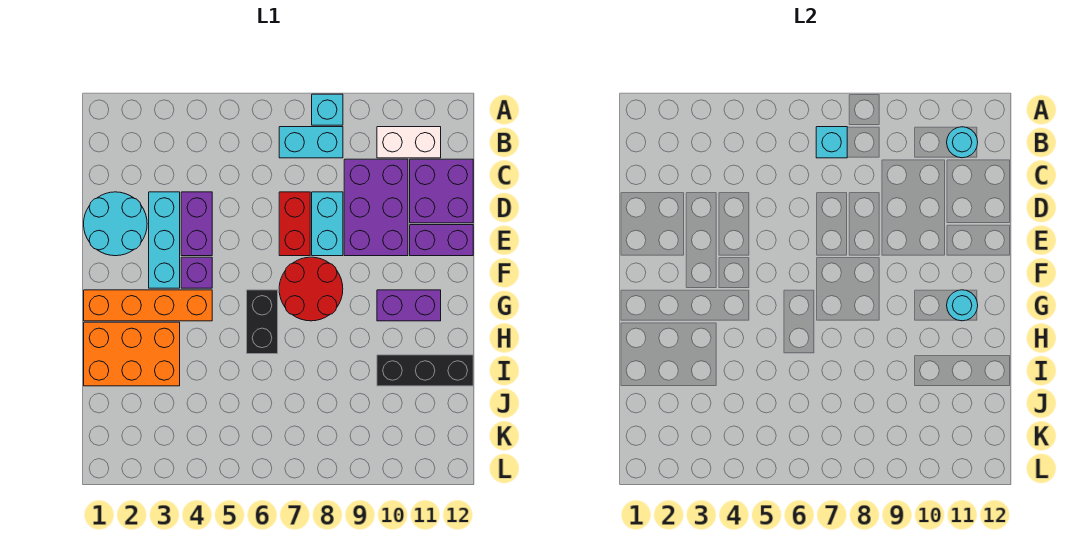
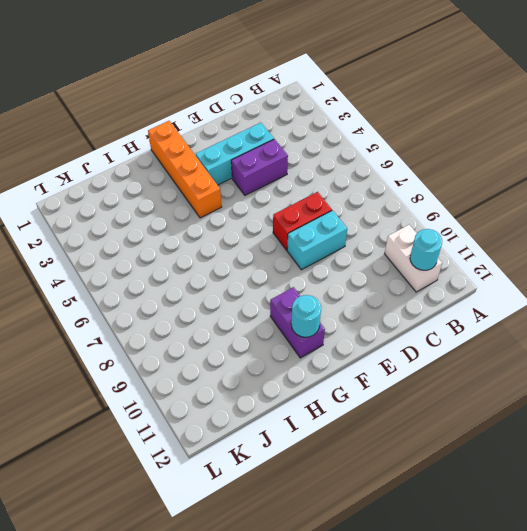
none -> cyan 1x1 brick [312,94,343,125]
none -> cyan 1x2 brick [279,127,343,158]
none -> purple 2x3 brick [344,159,408,256]

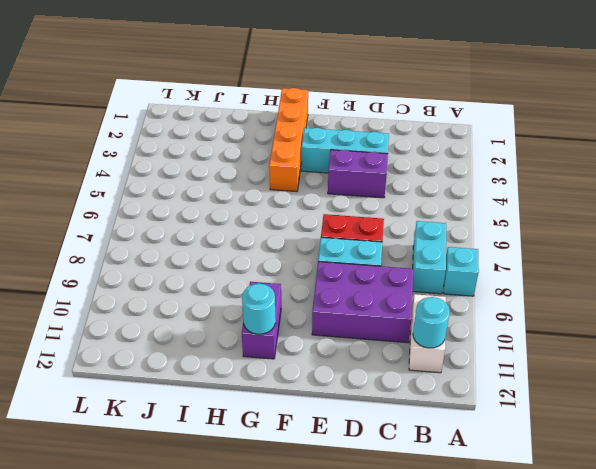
none -> purple 2x2 brick [410,159,473,223]
none -> cyan 2x2 round brick [84,192,147,256]
none -> purple 1x2 brick [410,225,473,256]

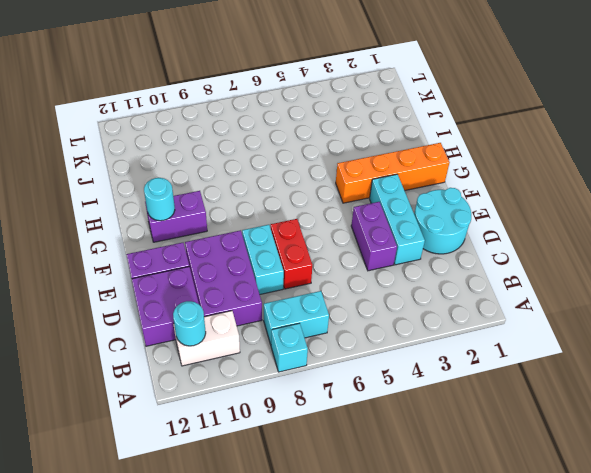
none -> purple 1x1 brick [181,257,212,288]
none -> red 2x2 round brick [279,257,343,321]
none -> black 1x2 brick [247,290,278,354]

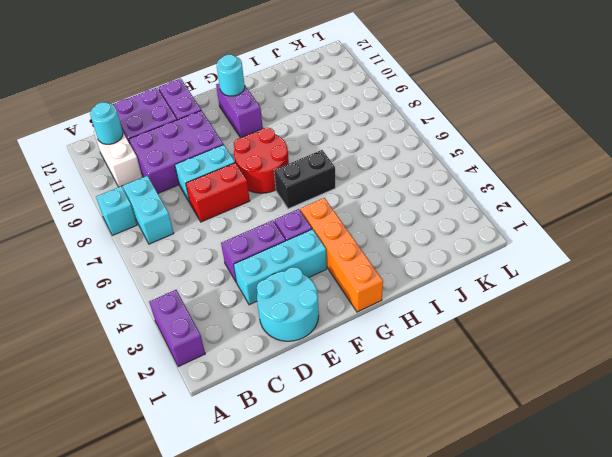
purple 1x2 brick [149,290,205,367] -> none
none -> orange 2x3 brick [84,322,180,386]
none -> black 1x3 brick [377,355,473,386]
none -> cyan 1x1 brick [816,127,847,158]

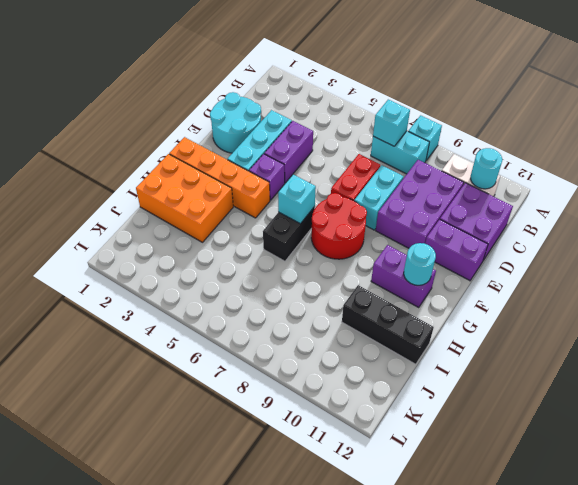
cyan 1x1 brick [278,175,316,224] -> none

